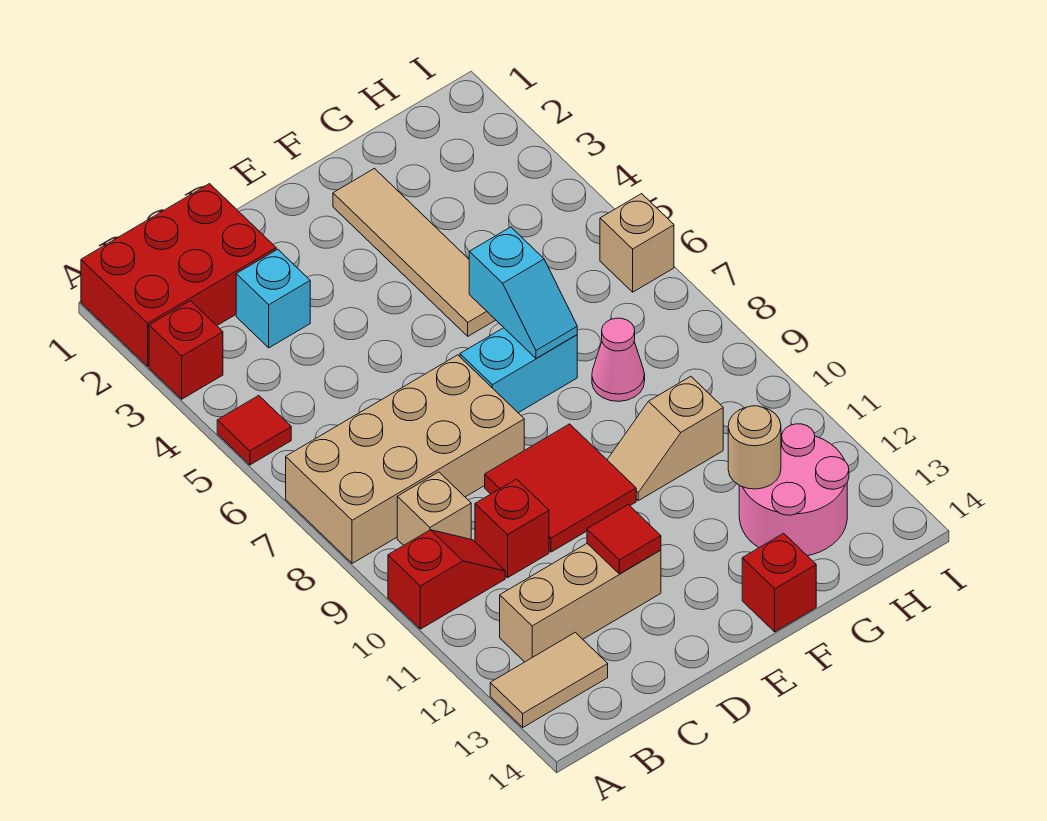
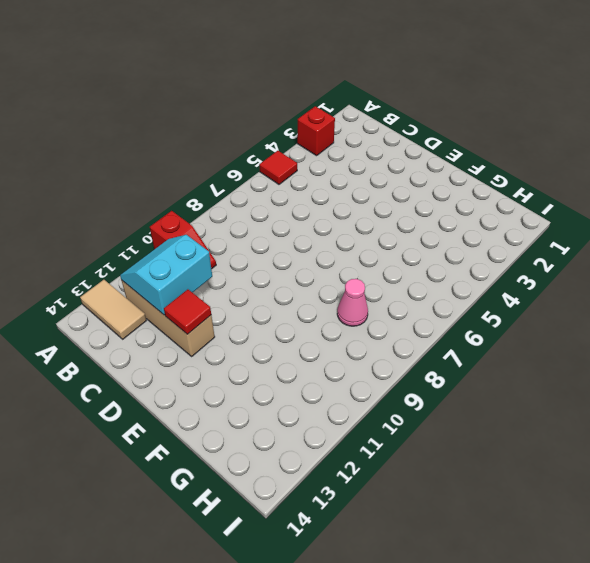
cyan 2x2 slope [120,235,212,315] -> none
none -> red 2x3 brick [81,184,276,366]
none -> tan 2x4 brick [286,355,524,563]
none -> tan 1x1 brick [397,472,471,545]

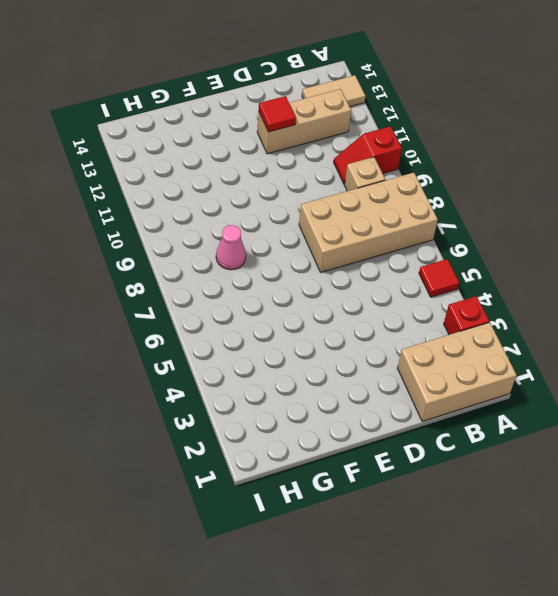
tan 2x3 brick [397,322,517,421] -> red 2x3 brick [81,184,276,366]
none -> cyan 1x1 brick [236,249,310,348]
none -> red 1x1 brick [475,479,549,578]
none -> red 2x2 tile [485,424,636,552]

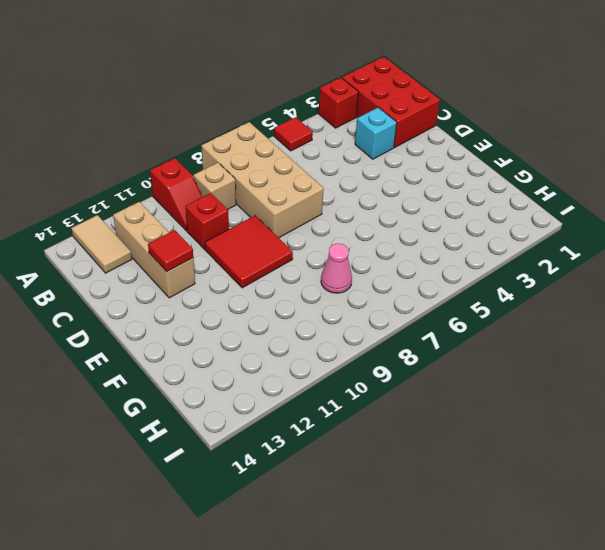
none -> cyan 1x2 brick [460,328,577,413]
none -> tan 1x4 tile [333,169,495,336]
none -> tan 1x2 slope [607,376,723,501]

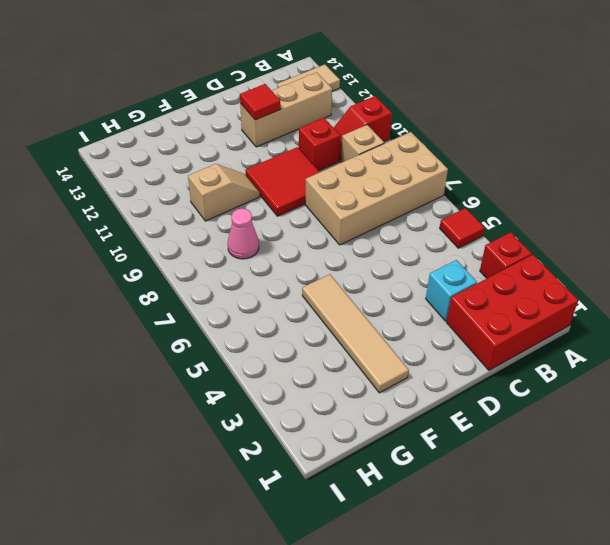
none -> cyan 1x2 brick [460,328,577,413]
none -> red 1x1 brick [742,533,816,632]
none -> pink 2x2 round brick [739,424,849,556]

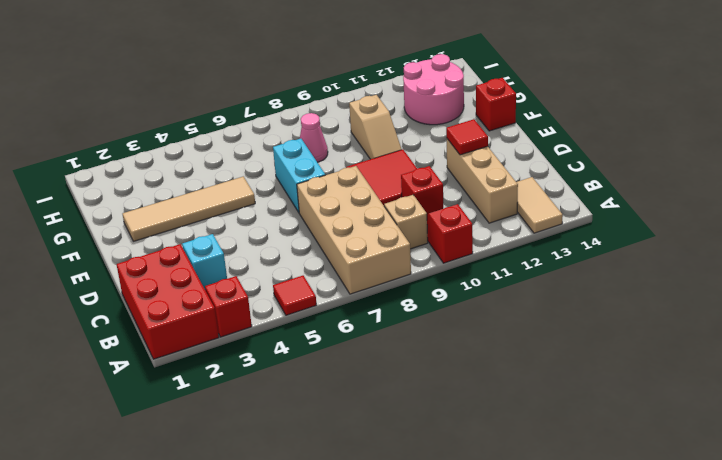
none -> tan 1x1 brick [600,194,674,292]
none -> cyan 1x2 slope [469,227,577,359]
none -> tan 1x1 round brick [728,406,781,489]

